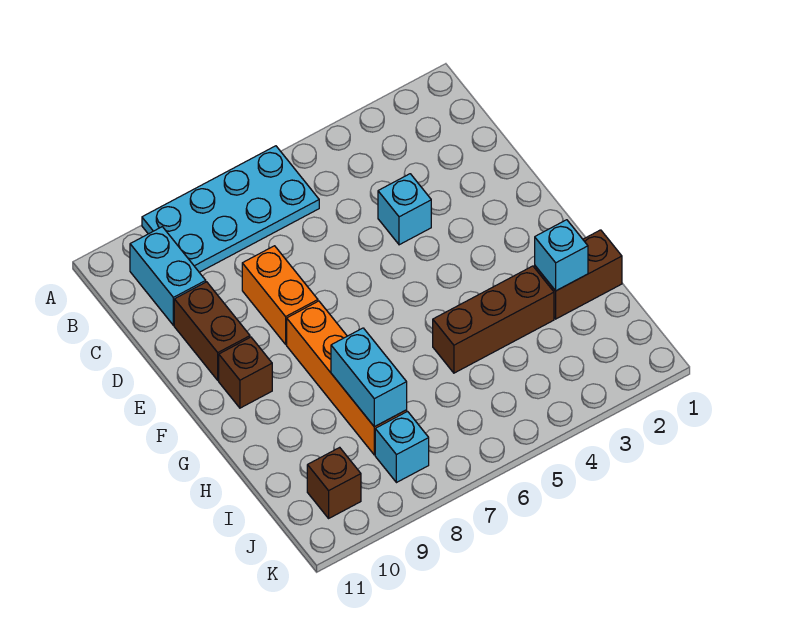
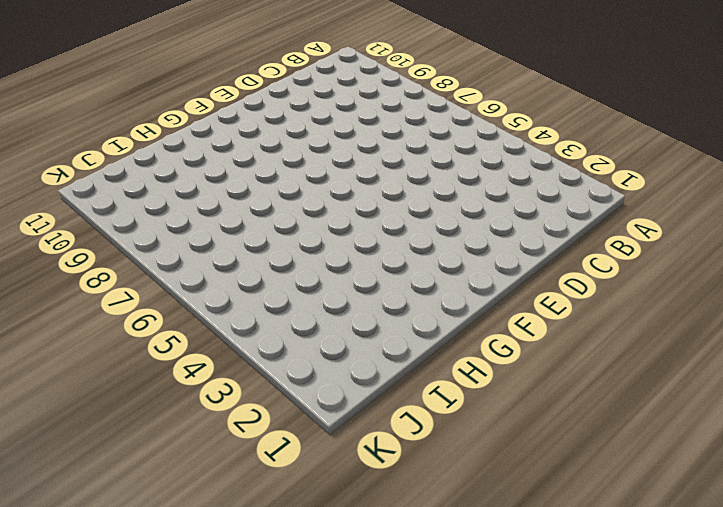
none -> cyan 2x4 plate [142,146,319,272]
none -> cyan 1x2 brick [130,227,206,325]
none -> cyan 1x1 brick [378,174,431,245]

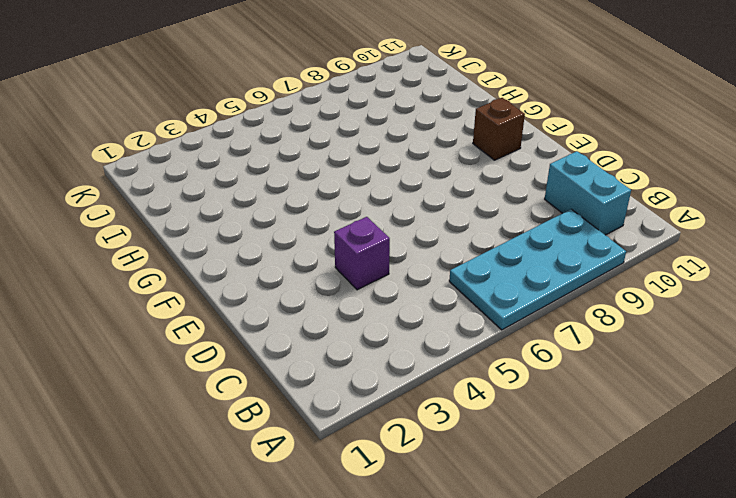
purple 1x1 brick [334,217,390,290] -> cyan 1x1 brick [378,174,431,245]
none -> orange 1x2 brick [242,246,318,344]
none -> brown 1x2 brick [174,282,250,380]
none -> orange 1x4 brick [287,301,407,455]

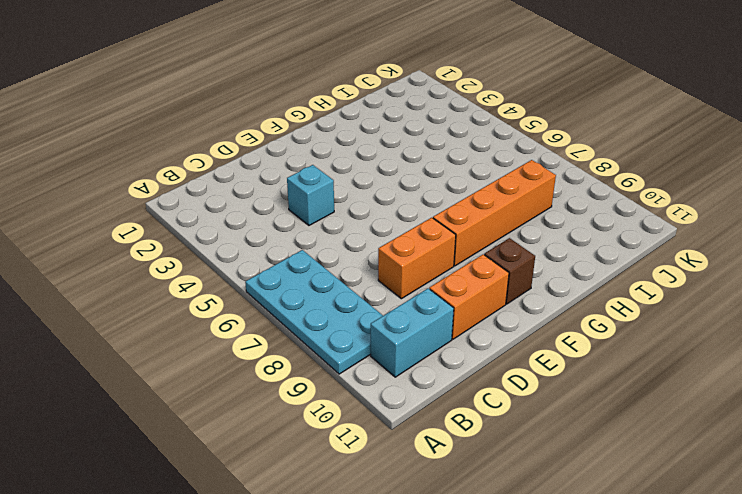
orange 1x2 brick [429,254,509,339] -> brown 1x2 brick [174,282,250,380]
none -> brown 1x2 brick [535,230,622,319]
none -> brown 1x3 brick [433,266,554,373]
none -> cyan 1x1 brick [375,412,429,483]

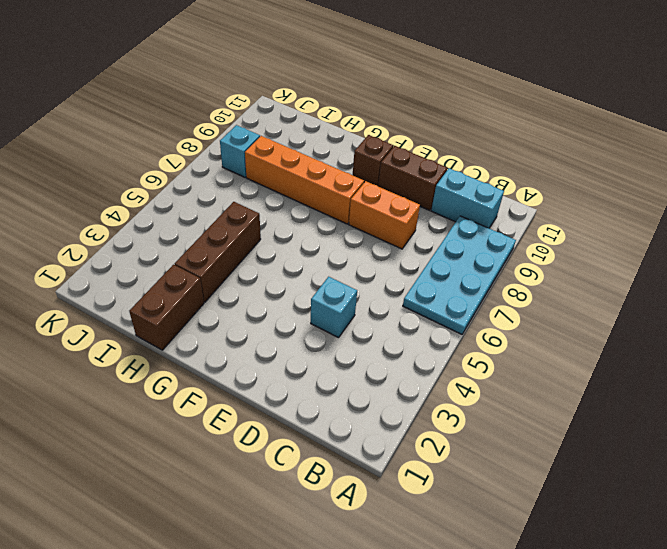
none -> brown 1x1 brick [307,447,361,518]
none -> cyan 1x1 brick [535,220,588,291]
none -> cyan 1x2 brick [331,328,407,427]

